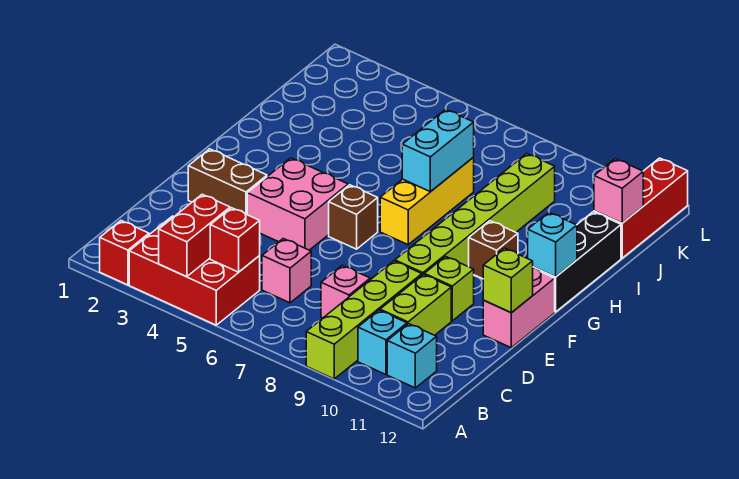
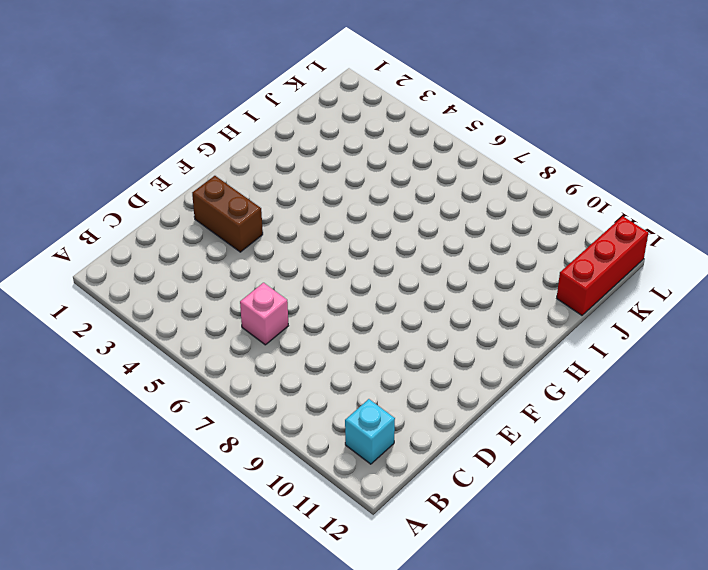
none -> red 1x1 brick [100,221,149,285]
none -> red 2x3 brick [129,216,260,325]
none -> lime 1x4 brick [306,261,422,379]

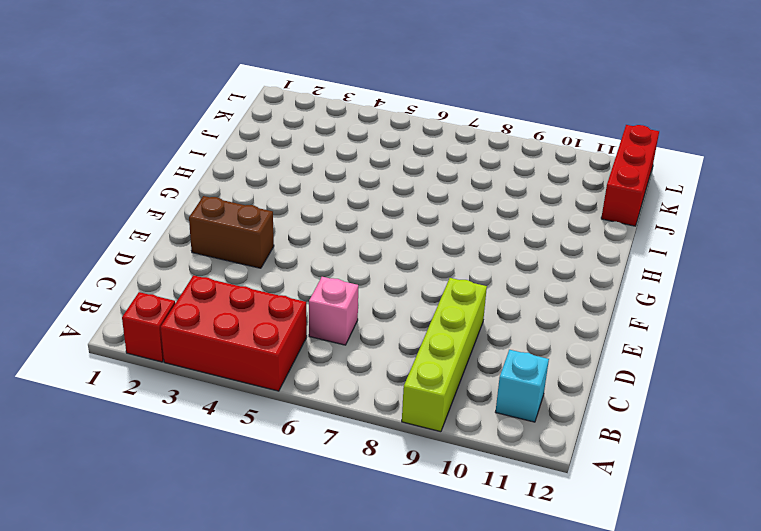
none -> cyan 1x1 brick [358,310,407,375]
none -> pink 1x1 brick [321,265,370,318]
none -> lime 1x2 brick [380,274,451,335]

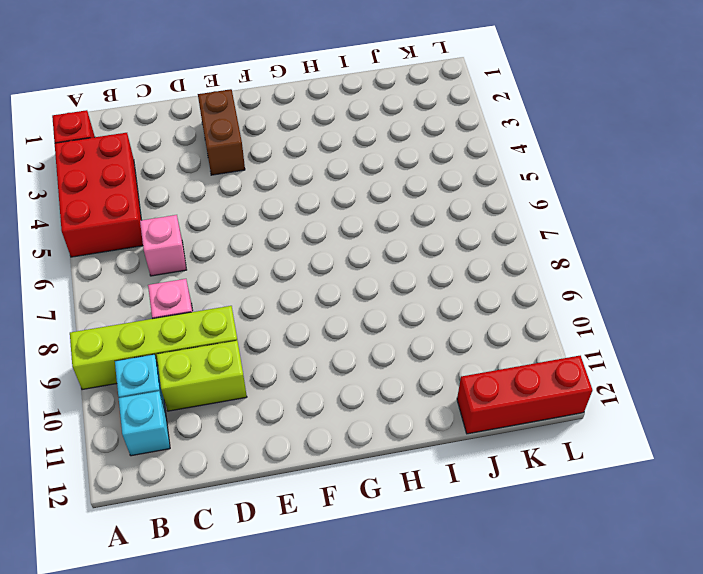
none -> pink 2x2 brick [247,158,348,250]
none -> lime 1x6 brick [395,154,555,275]
none -> lime 1x1 brick [424,257,474,321]

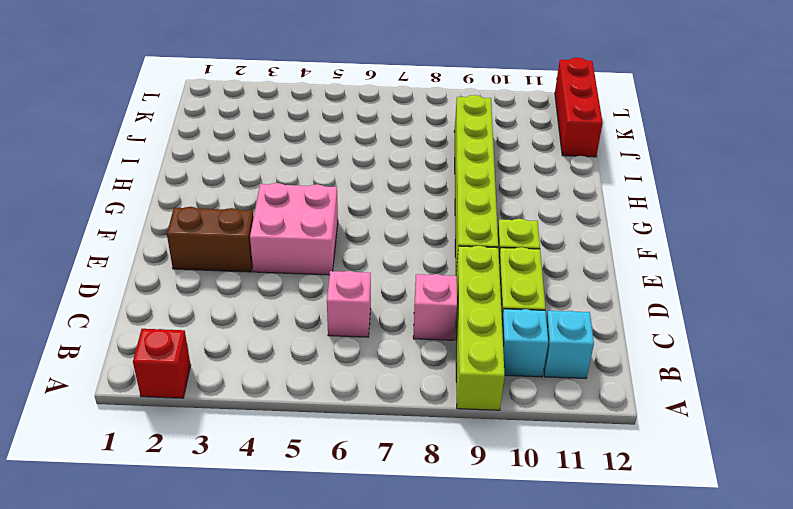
none -> red 2x3 brick [129,216,260,325]
none -> pink 1x2 brick [483,268,555,348]
none -> brown 1x1 brick [329,185,378,249]

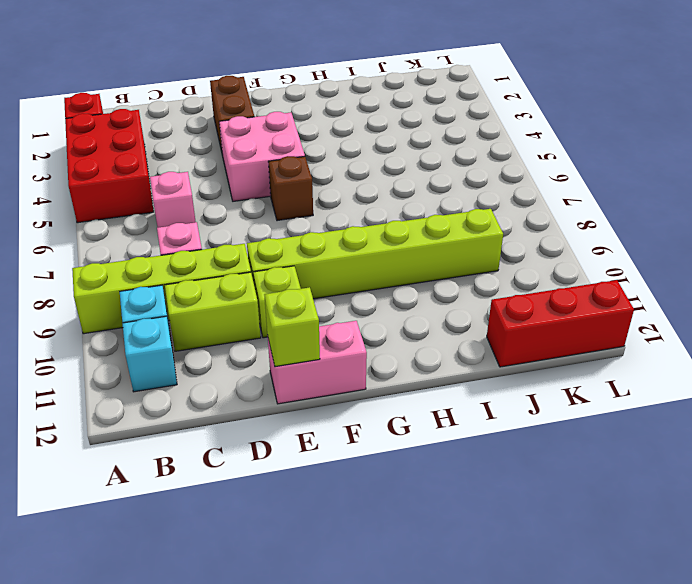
none -> yellow 1x3 brick [380,157,474,245]
none -> brown 1x1 brick [469,221,518,279]
none -> black 1x3 brick [533,212,621,312]

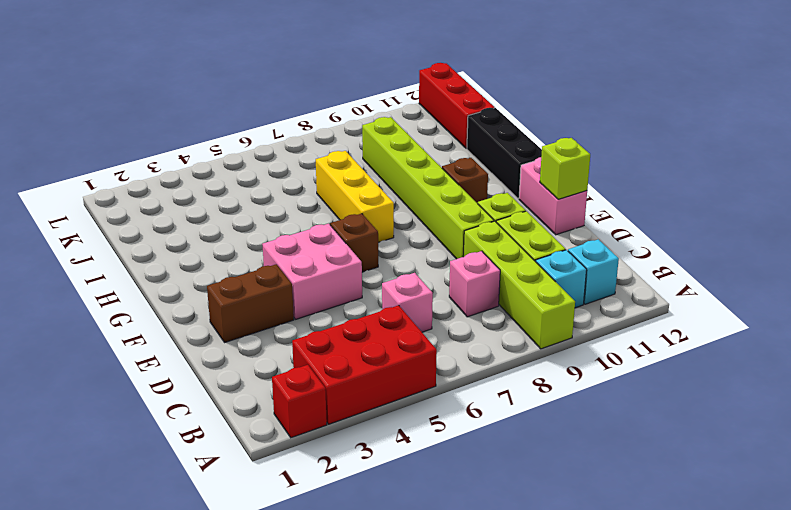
none -> red 1x2 brick [159,194,230,277]
none -> red 1x1 brick [210,208,260,272]
none -> cyan 1x1 brick [528,212,577,277]

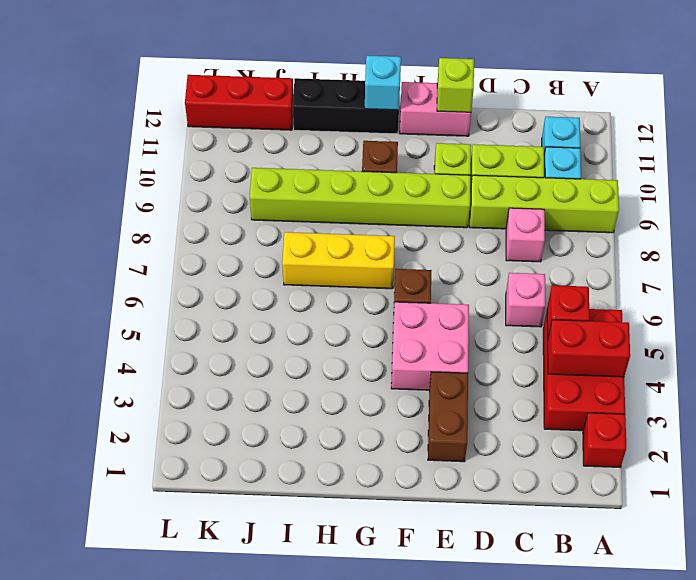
none -> cyan 1x2 brick [402,109,474,192]
none -> pink 1x1 brick [594,159,643,223]

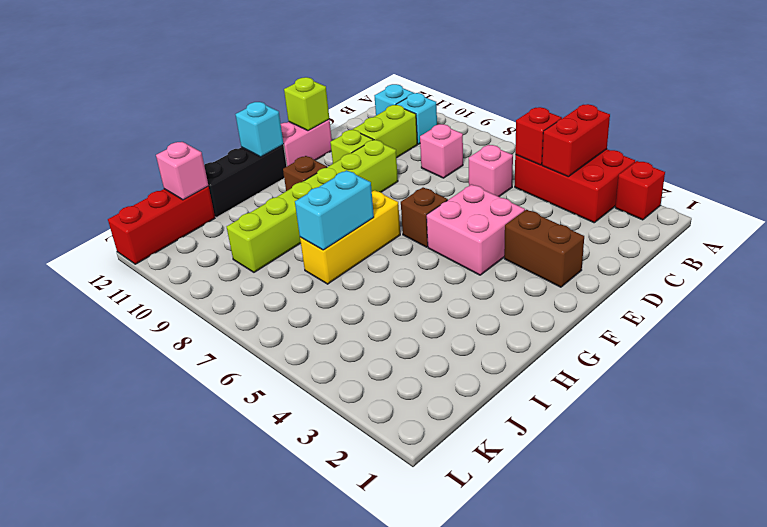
none -> lime 1x4 brick [306,261,422,379]

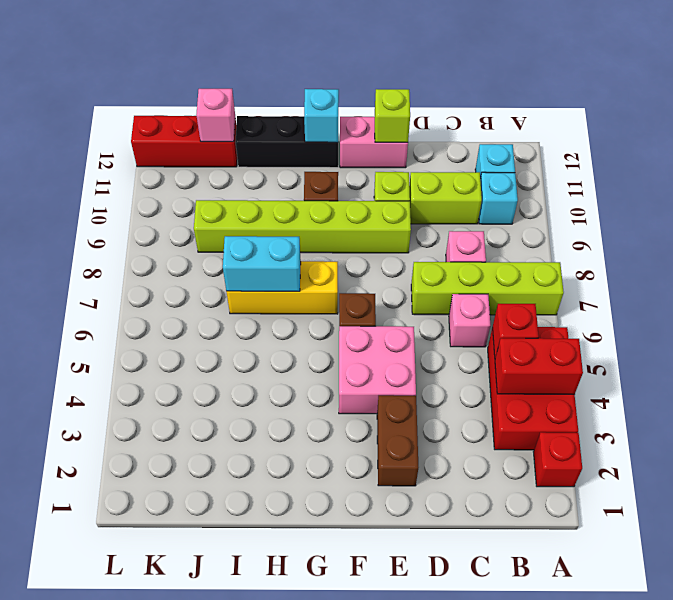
lime 1x4 brick [411,262,564,315] -> lime 1x4 brick moved to [306,261,422,379]

